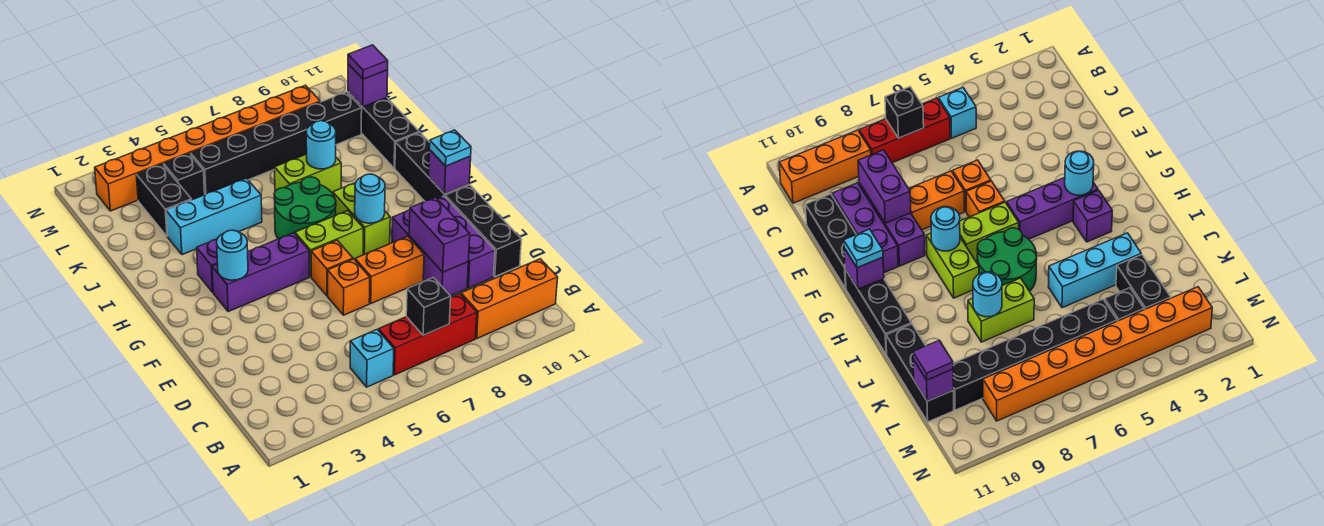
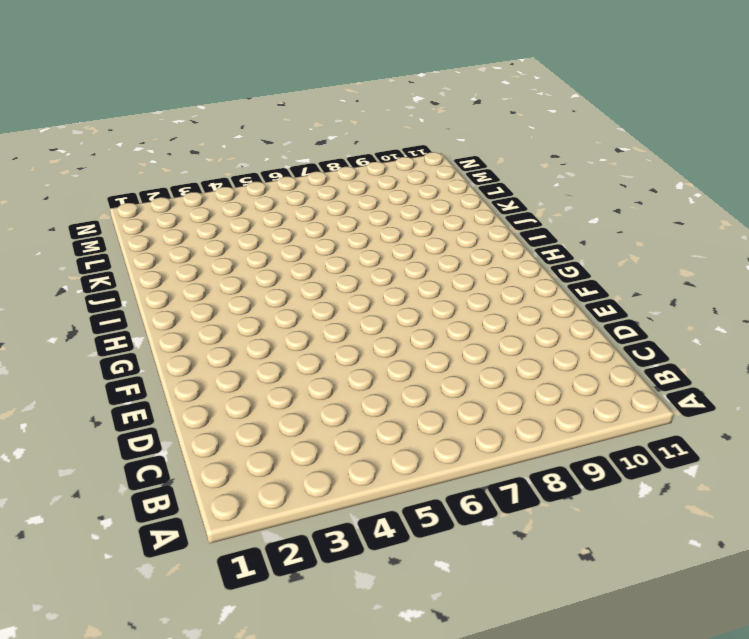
none -> cyan 1x1 brick [350,330,394,387]
none -> red 1x3 brick [379,294,477,375]
none -> orange 1x3 brick [461,259,558,338]
none -> purple 1x3 brick [392,210,468,296]

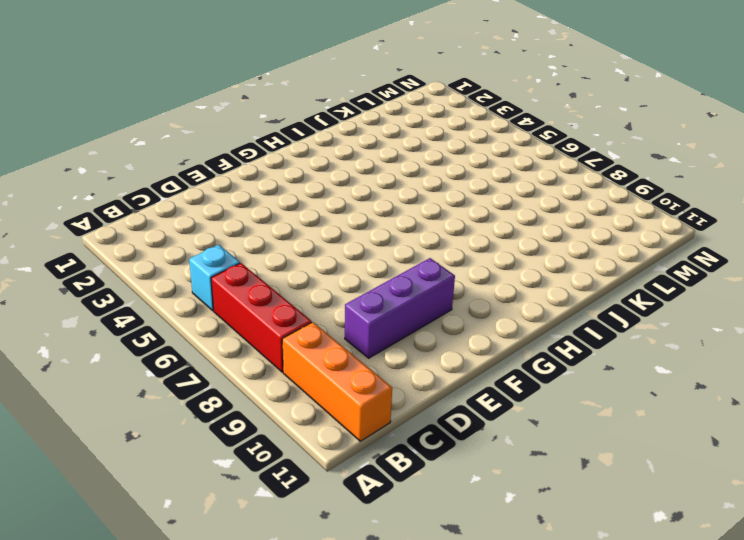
none -> purple 1x3 brick [438,196,495,288]
none -> black 1x3 brick [445,185,522,277]
none -> orange 1x1 brick [328,259,370,315]
none -> orange 1x2 brick [355,236,424,303]

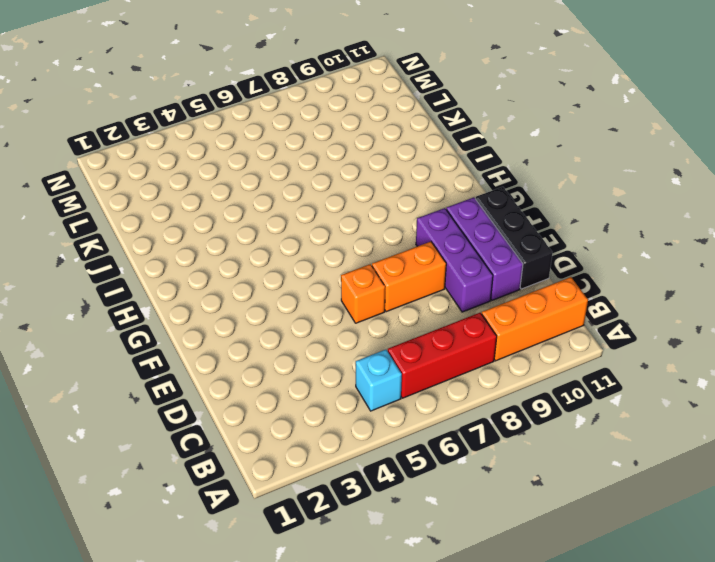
none -> orange 1x1 brick [311,240,353,296]
none -> purple 1x3 brick [212,233,309,312]
none -> lime 1x2 brick [295,211,363,277]
none -> lime 1x2 brick [333,183,390,254]

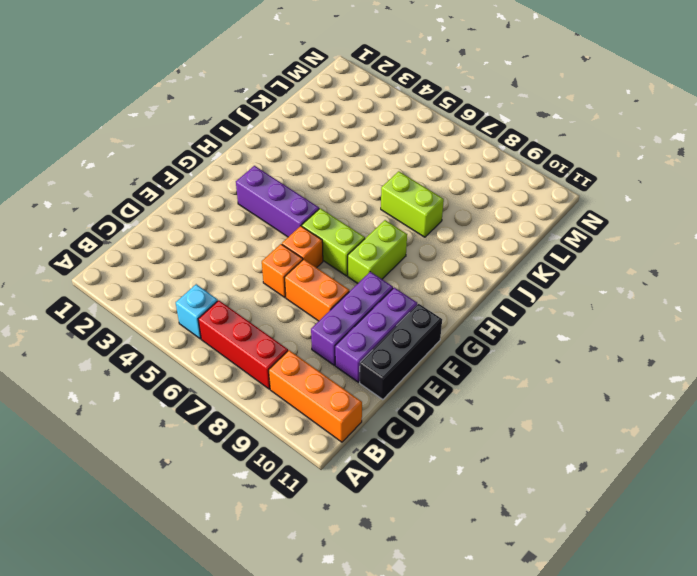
none -> black 1x3 brick [395,132,469,201]
none -> purple 1x1 brick [197,239,218,292]
none -> green 2x2 round brick [274,177,336,239]
none -> cyan 1x3 brick [166,178,262,255]

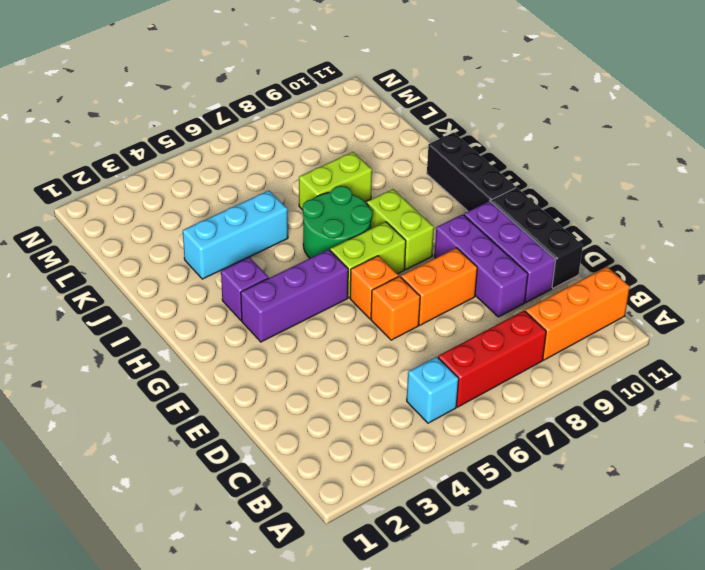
none -> black 1x3 brick [348,92,419,168]
none -> black 1x2 brick [136,164,192,236]
none -> black 1x1 brick [164,154,205,200]
none -> black 1x6 brick [191,92,362,195]

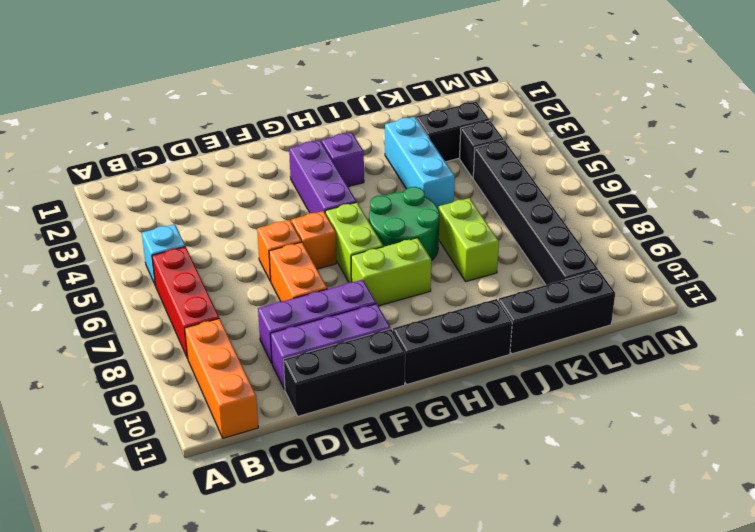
none -> orange 1x8 brick [95,85,320,211]
none -> black 1x1 brick [406,278,451,335]
none -> purple 1x2 brick [409,197,470,272]
none -> cyan 1x1 round brick [217,230,248,280]

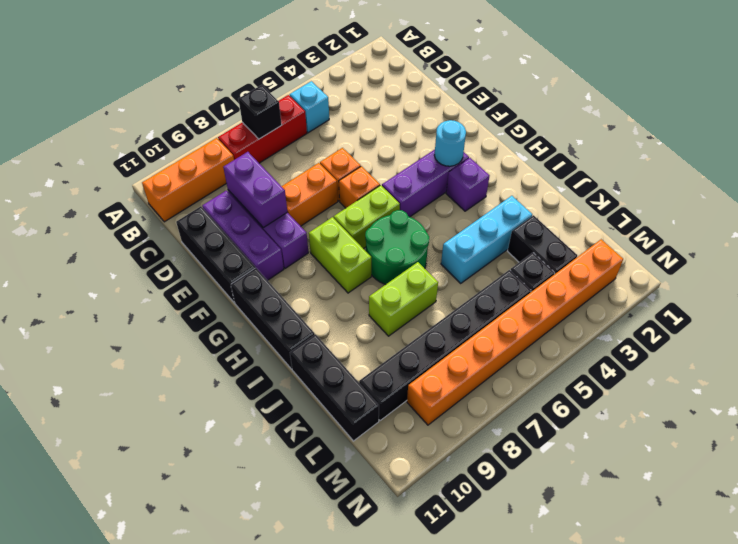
none -> cyan 1x1 round brick [355,174,385,223]
none -> purple 1x1 brick [429,150,471,194]
none -> cyan 1x1 round brick [306,121,336,169]
none -> purple 1x1 brick [348,64,388,107]

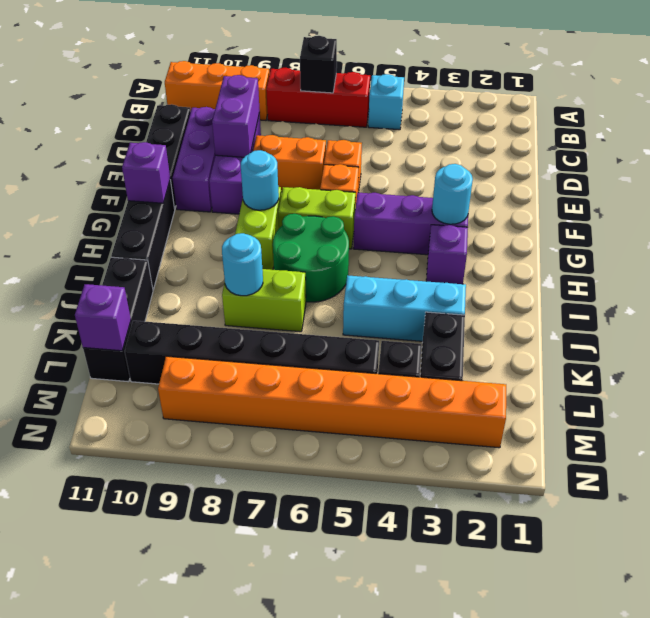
none -> cyan 1x1 plate [429,130,471,166]
none -> purple 1x1 tile [348,45,388,79]

